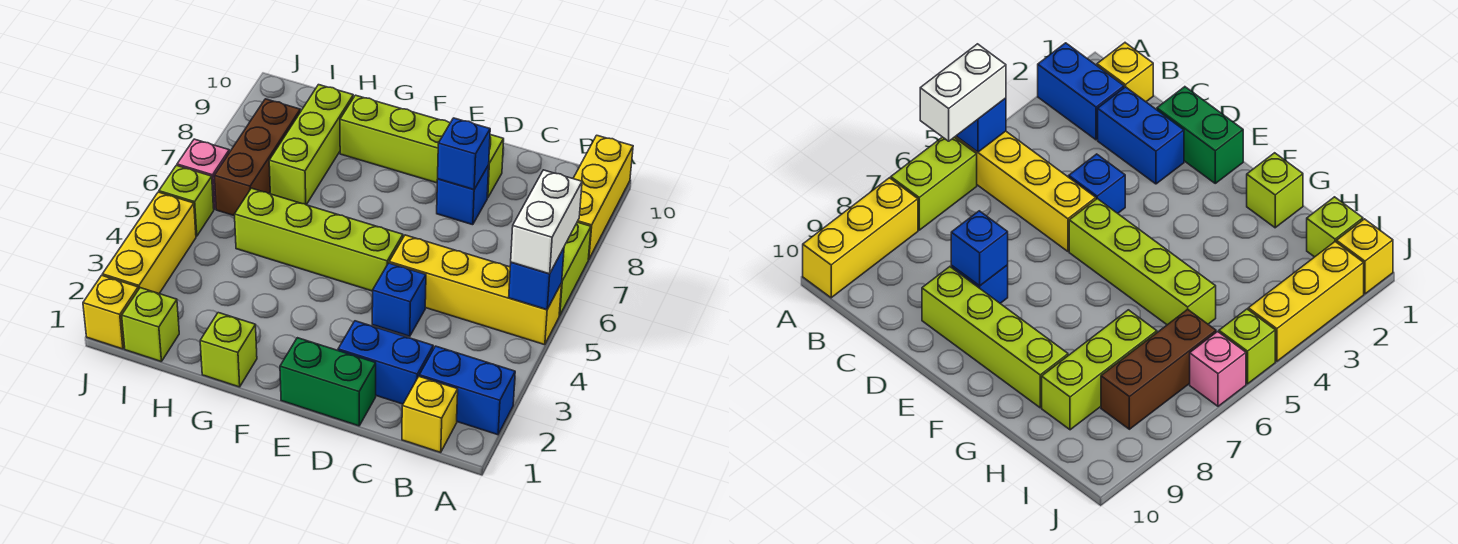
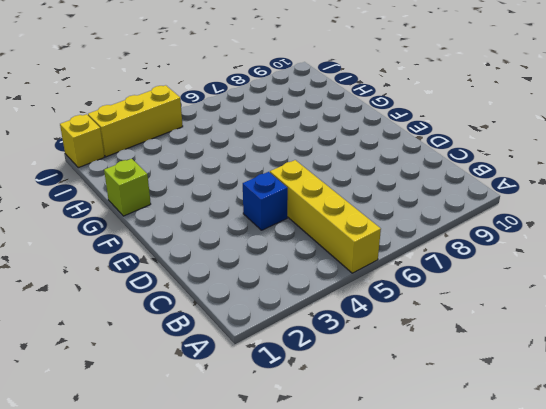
none -> blue 1x2 brick [419,346,515,435]
none -> lime 1x2 brick [559,222,591,316]
none -> yellow 1x3 brick [573,135,633,260]

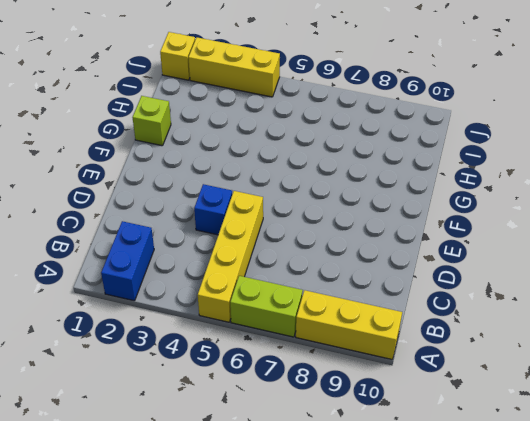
none -> yellow 1x1 brick [402,377,458,452]
none -> blue 1x2 brick [338,321,433,404]
none -> green 1x2 brick [280,338,376,426]

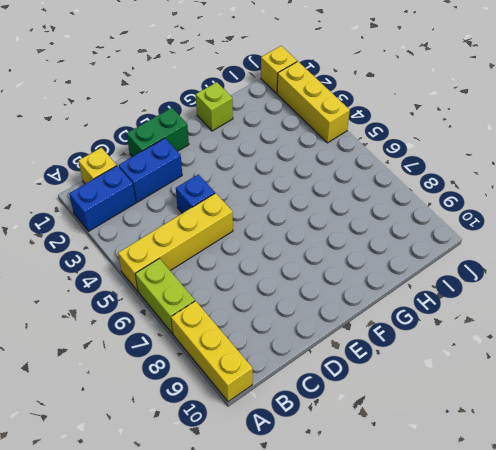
none -> blue 1x1 brick [437,165,489,225]
none -> lime 1x4 brick [340,95,504,198]
none -> lime 1x4 brick [234,188,403,291]

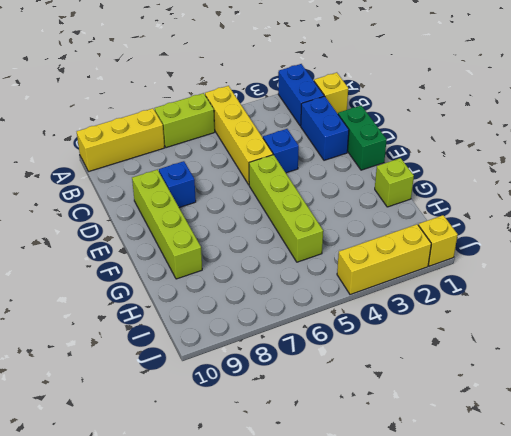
none -> lime 1x3 brick [269,85,353,205]
none -> lime 1x1 brick [122,288,179,362]
none -> brown 1x3 brick [214,99,300,216]

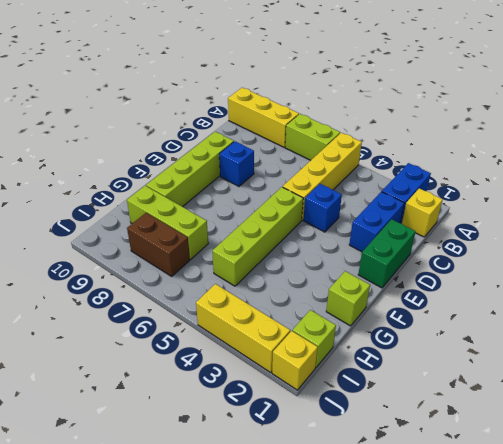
brown 1x2 brick [127,213,190,276] -> brown 1x3 brick [214,99,300,216]
none -> lime 1x1 brick [159,165,214,236]
none -> pink 1x1 brick [177,139,229,209]
none -> blue 1x1 brick [509,248,564,310]

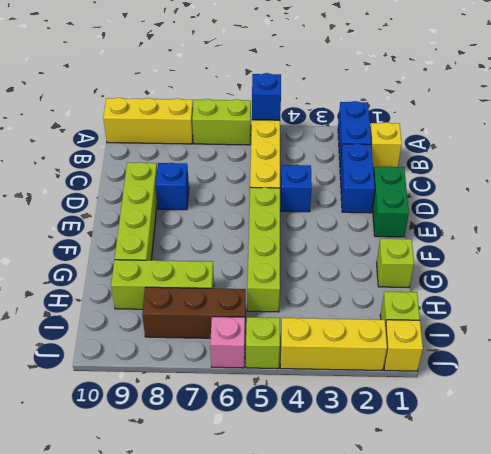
none -> blue 1x1 brick [438,118,490,189]
none -> white 1x2 brick [511,170,582,274]

